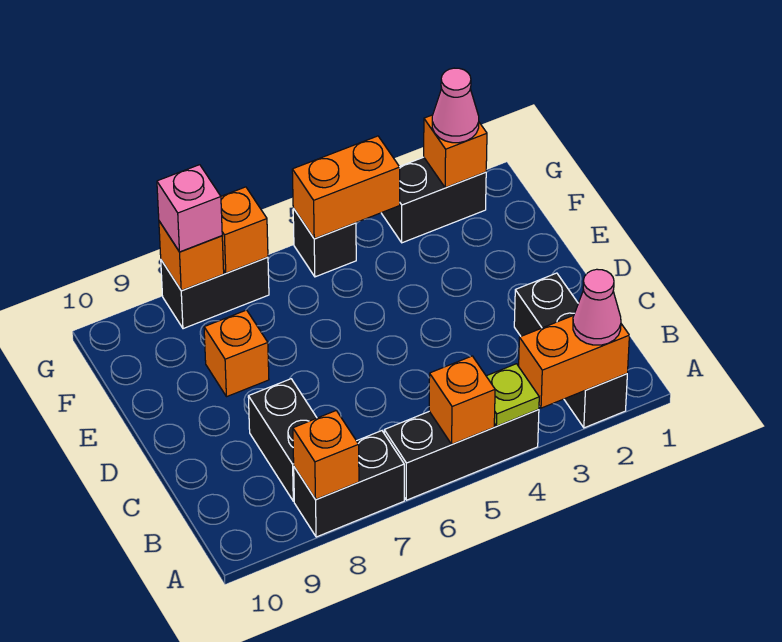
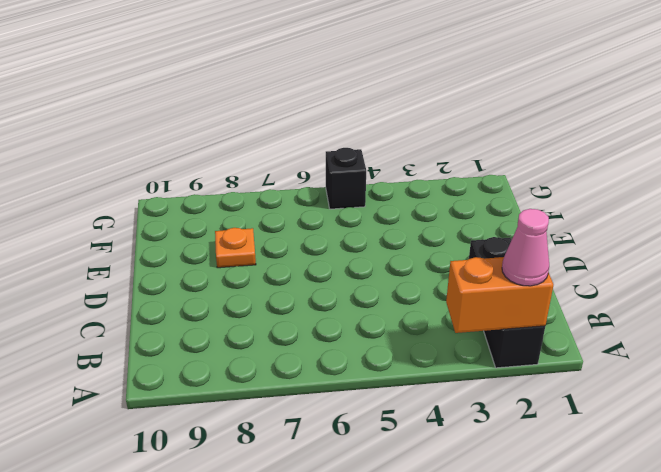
orange 1x1 plate [215,228,256,268] -> orange 1x1 brick [204,310,269,397]
none -> black 1x3 brick [384,409,539,500]
none -> black 1x2 brick [294,431,404,537]
none -> black 1x2 brick [248,379,317,501]

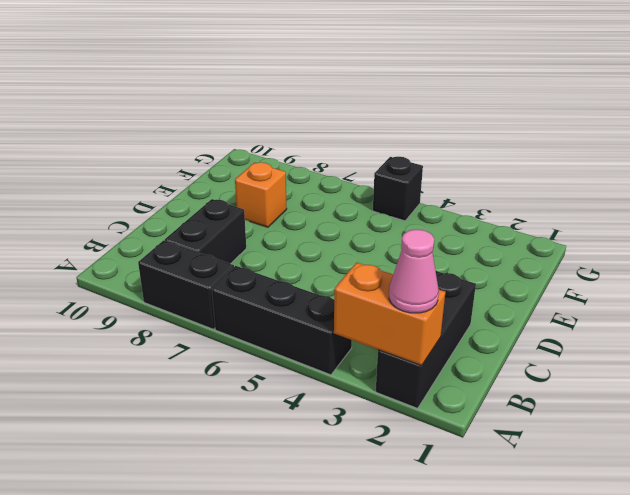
none -> black 1x2 brick [382,157,486,243]
none -> black 1x2 brick [161,257,269,329]
none -> lime 1x1 plate [486,364,539,426]

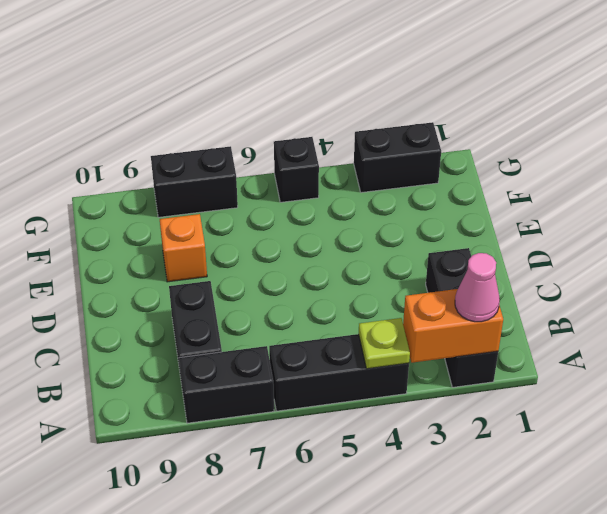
none -> orange 1x1 brick [429,356,495,444]
none -> orange 1x1 brick [293,411,359,499]
none -> orange 1x1 brick [424,115,487,188]

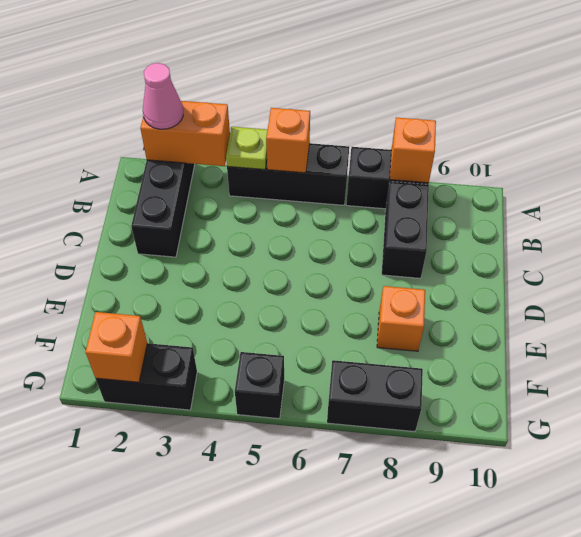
none -> orange 1x2 brick [292,136,400,239]
none -> orange 1x1 brick [221,187,268,273]
none -> orange 1x1 brick [159,221,224,291]

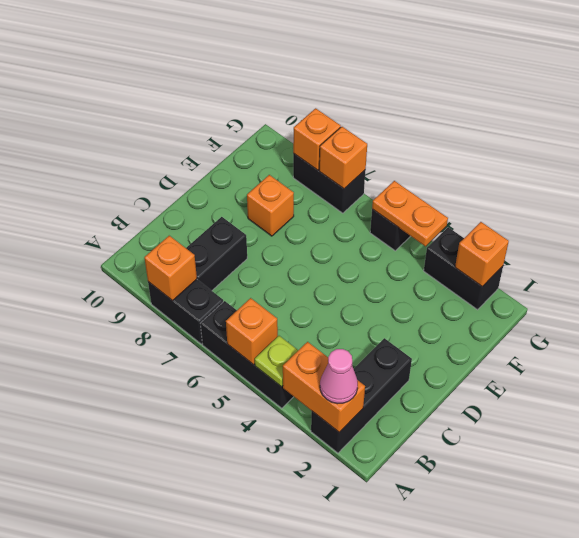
orange 1x2 plate [372,181,448,246] -> orange 1x2 brick [292,136,400,239]
none -> pink 1x1 cone [432,68,479,143]
none -> pink 1x1 brick [157,165,222,252]

